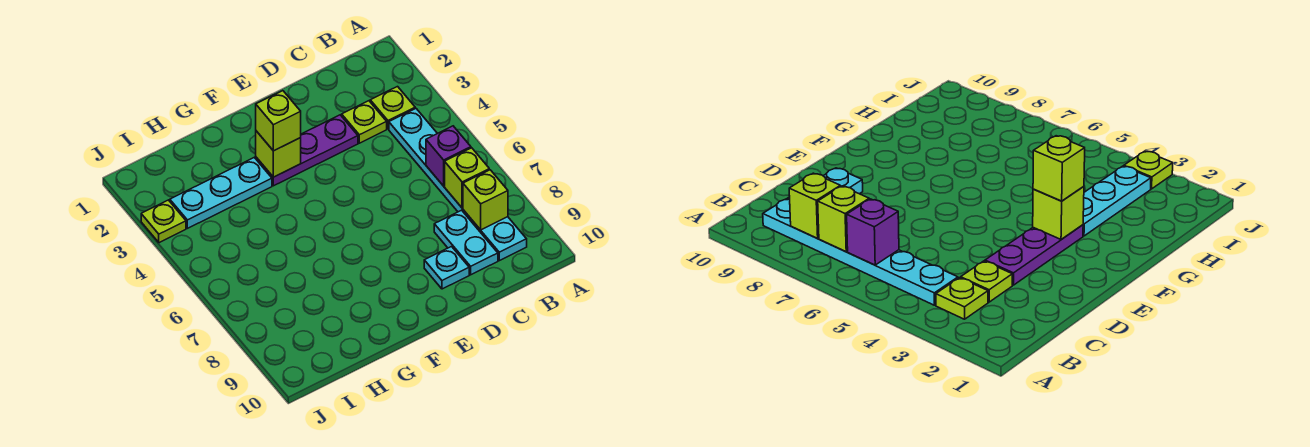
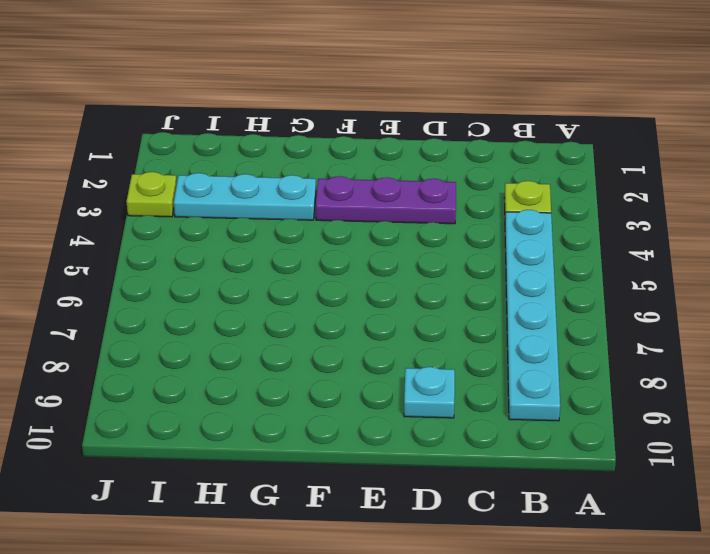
none -> lime 1x1 plate [342,101,387,143]
none -> cyan 1x2 plate [434,210,498,275]
none -> purple 1x1 brick [426,126,471,186]

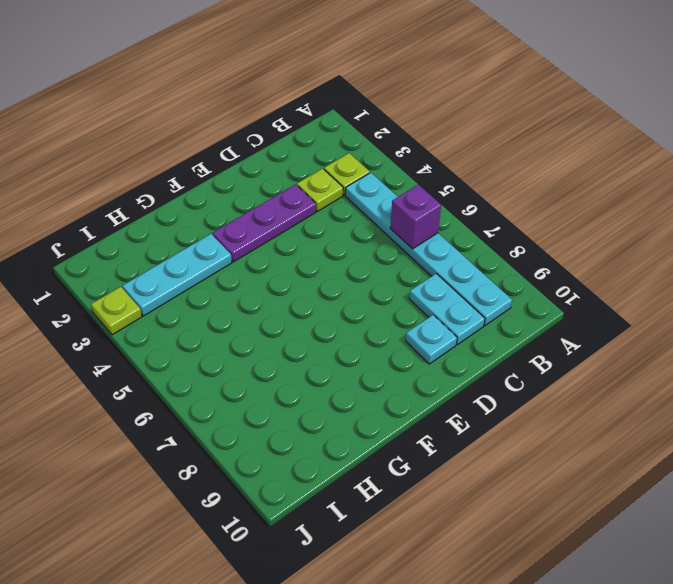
none -> lime 1x1 brick [445,148,489,208]
none -> lime 1x1 brick [463,170,508,230]
none -> lime 1x1 brick [256,131,301,177]

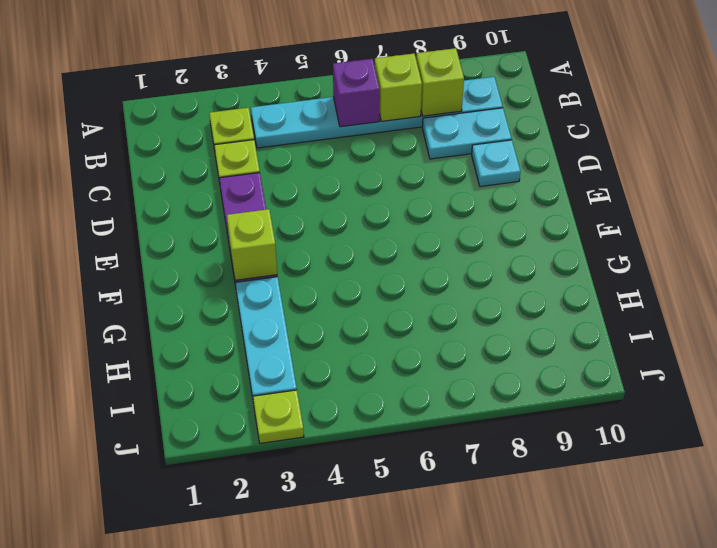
none -> lime 1x1 brick [256,91,301,151]

